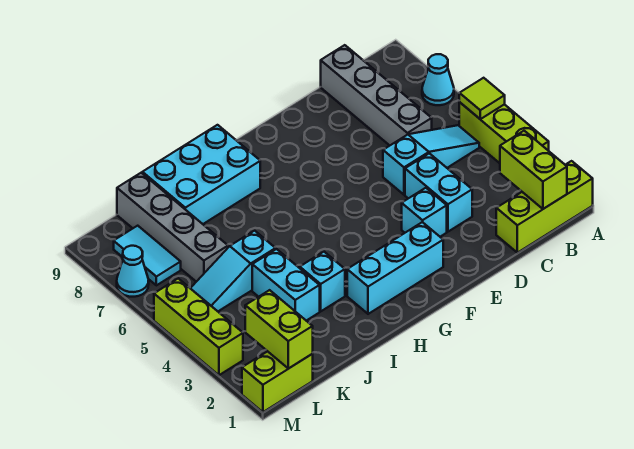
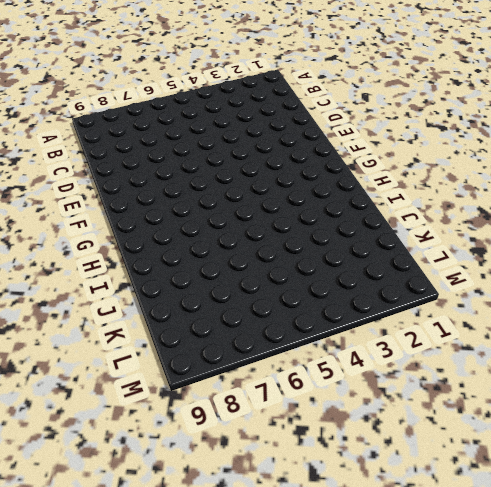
none -> lime 1x3 brick [496,161,593,253]
none -> lime 1x3 brick [459,102,549,163]
none -> cyan 1x1 cone [422,54,454,105]

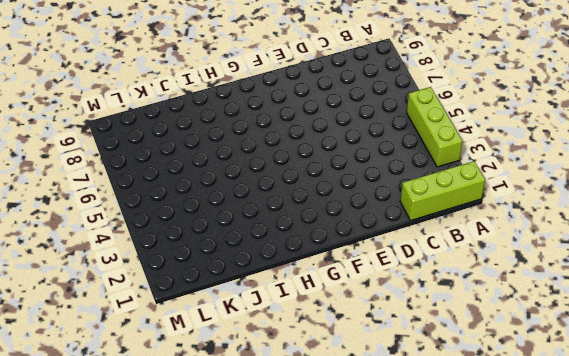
none -> cyan 1x1 cone [422,54,454,105]
none -> cyan 1x3 slope [383,125,479,195]
none -> grey 1x4 brick [321,45,432,145]

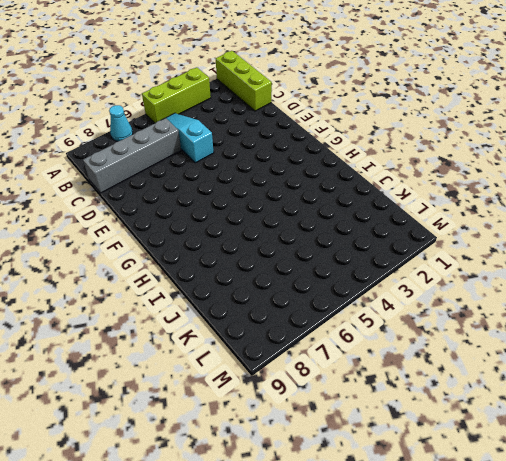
none -> cyan 1x2 brick [405,153,472,232]
none -> cyan 1x1 brick [402,188,447,237]
none -> cyan 1x3 brick [347,222,443,314]

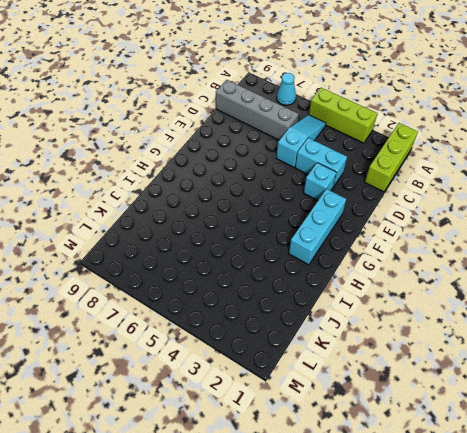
none -> cyan 2x3 brick [142,125,260,224]
none -> cyan 1x1 brick [300,252,345,311]
none -> cyan 1x2 brick [252,249,320,321]

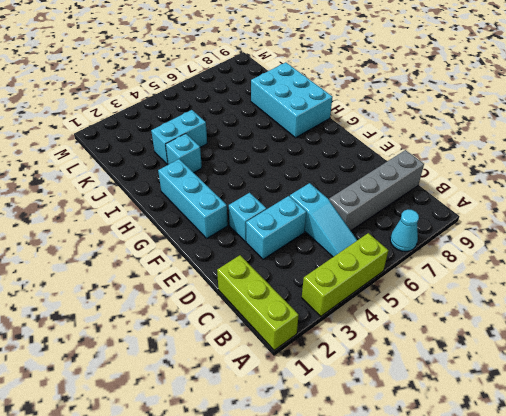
none -> cyan 1x3 slope [190,231,276,311]
none -> grey 1x4 brick [117,173,228,282]
none -> lime 1x2 brick [242,351,313,412]

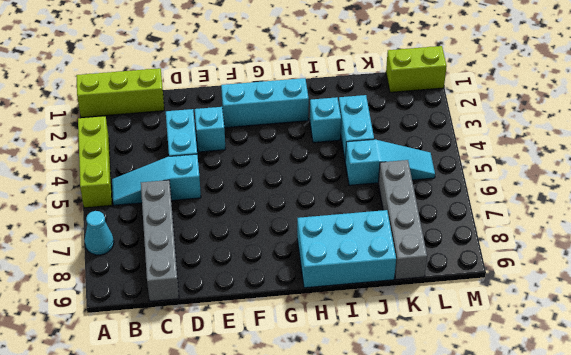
none -> cyan 1x2 tile [114,226,181,285]
none -> lime 1x3 brick [154,278,243,375]
none -> cyan 1x1 cone [117,246,149,297]

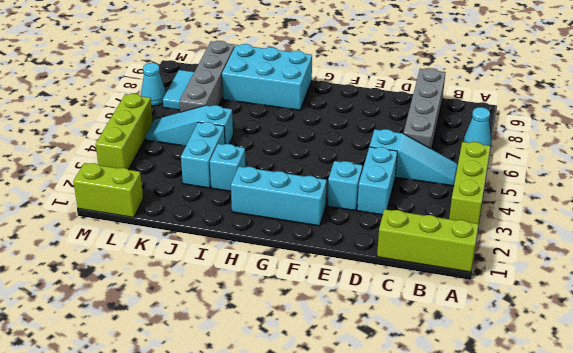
none -> lime 1x1 tile [459,78,505,119]
none -> lime 1x2 brick [500,131,567,209]
none -> lime 1x2 brick [245,290,313,369]

